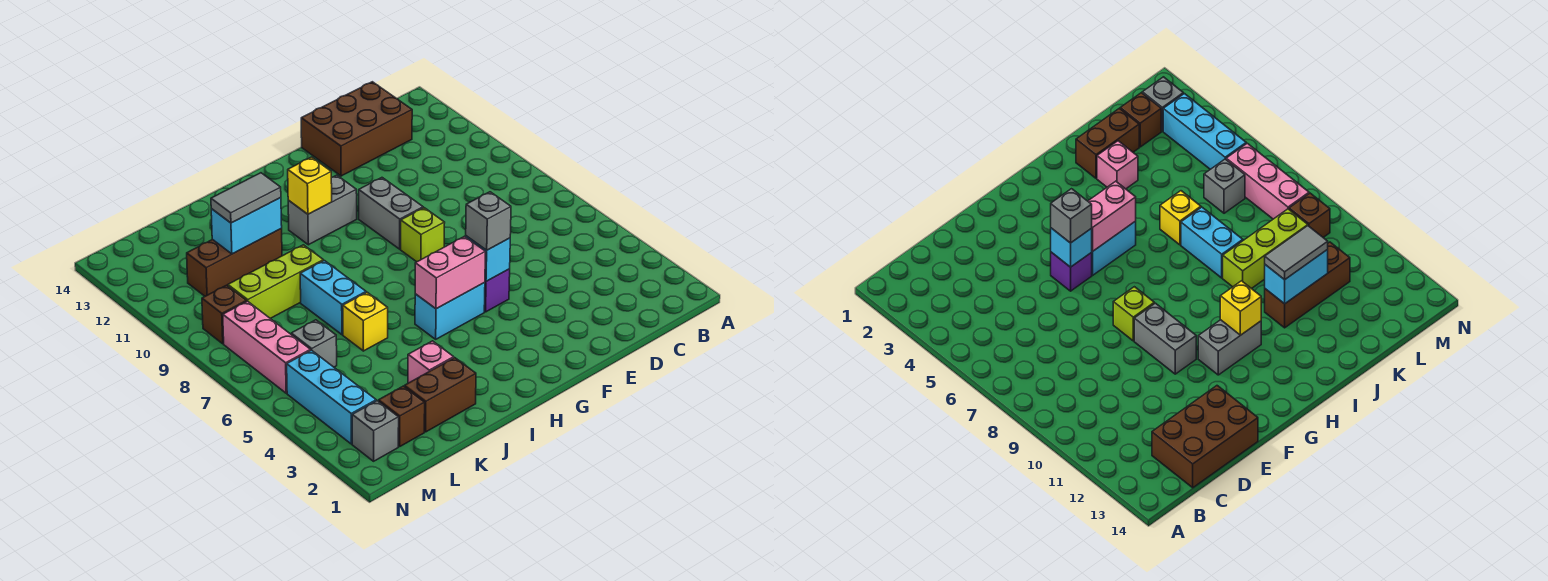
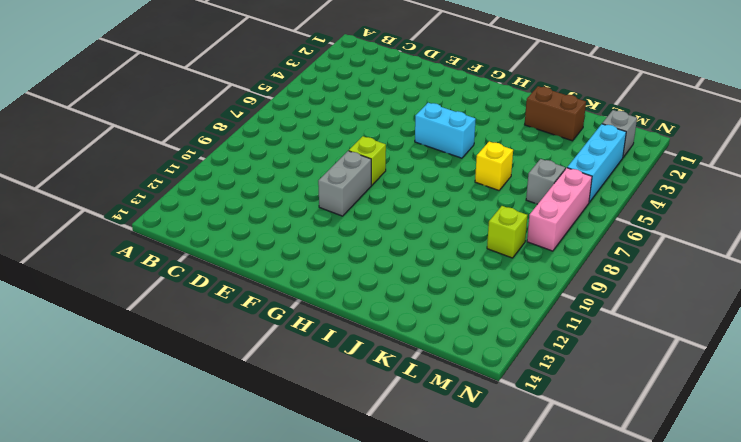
lime 1x1 brick [487,206,528,258] -> lime 1x3 brick [228,245,323,318]
none -> brown 2x3 brick [301,82,412,176]
none -> purple 1x1 brick [484,269,510,312]
none -> grey 1x2 brick [288,175,357,245]

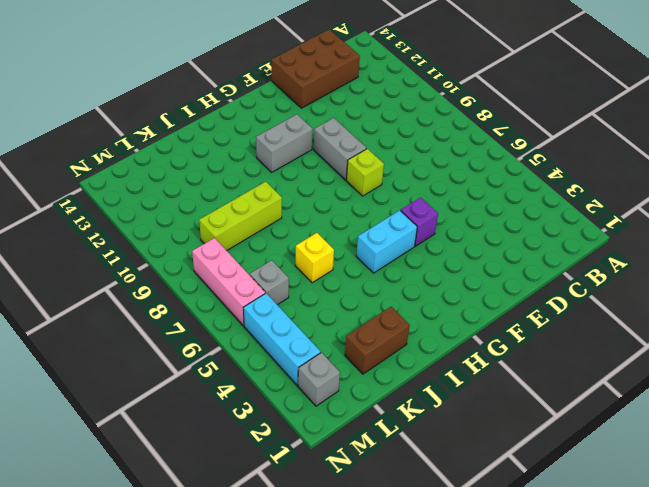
none -> pink 1x1 brick [408,341,454,383]
none -> cyan 1x2 brick [300,261,366,335]
none -> brown 1x3 brick [187,229,282,296]

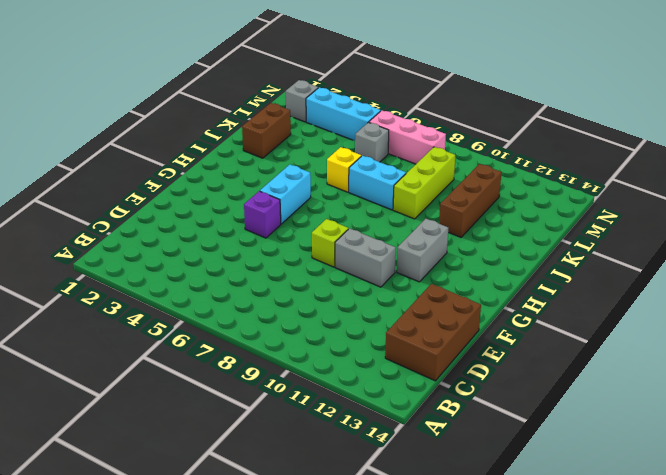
none -> pink 1x1 brick [408,341,454,383]
none -> brown 1x1 brick [379,386,425,446]
none -> brown 1x1 brick [202,285,247,344]

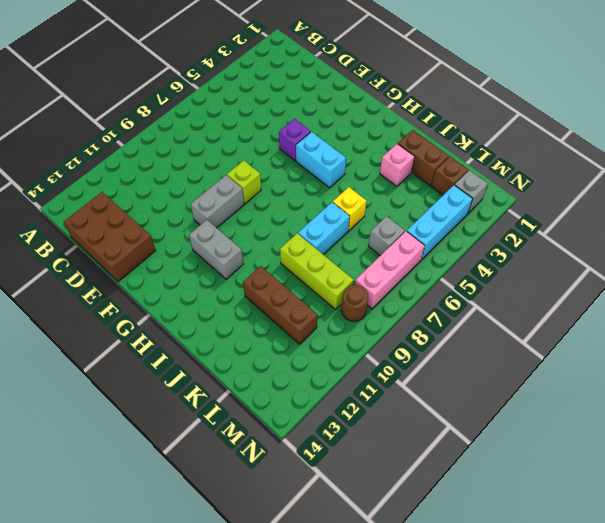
brown 1x1 round brick [342,285,368,321] -> brown 1x1 brick [202,285,247,344]
none -> cyan 1x1 brick [466,236,510,281]
none -> pink 1x2 brick [415,236,485,309]
none -> yellow 1x1 brick [288,157,332,214]

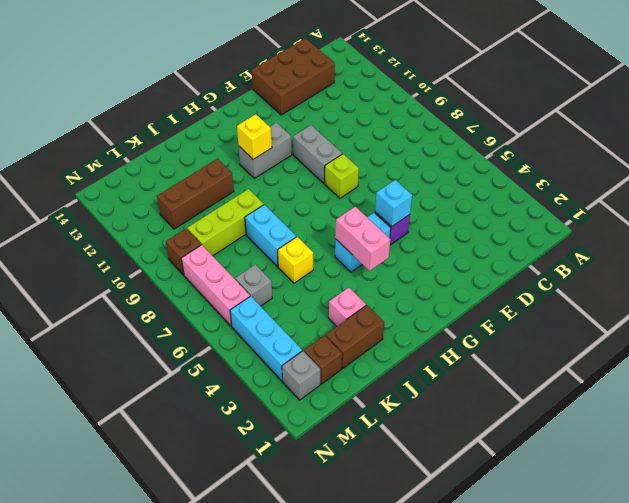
pink 1x2 brick [335,207,390,271] -> pink 1x2 brick turned to [415,236,485,309]
none -> cyan 1x2 brick [211,198,282,254]
none -> grey 1x1 brick [466,192,511,250]
none -> grey 1x2 tile [211,173,281,223]

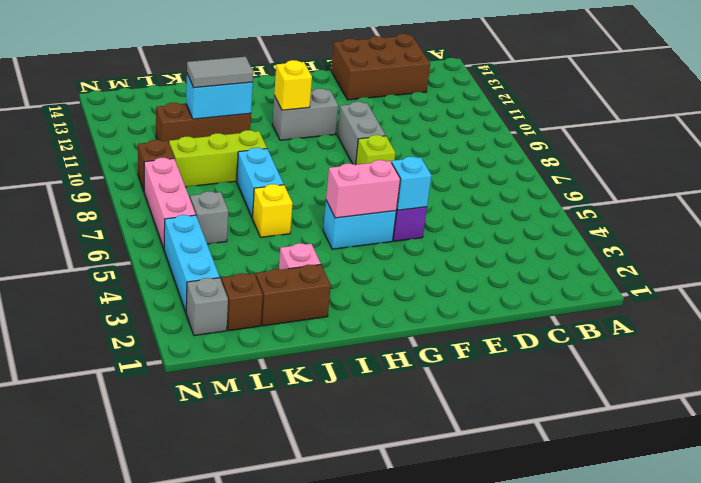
none -> grey 1x1 brick [466,192,511,250]

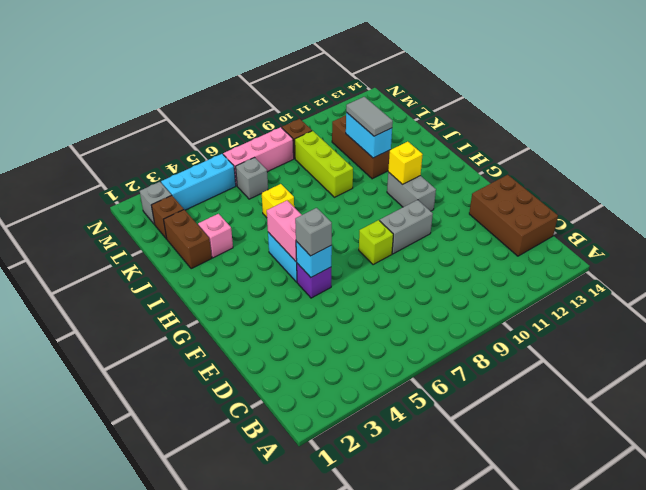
none -> cyan 1x2 brick [300,261,366,335]

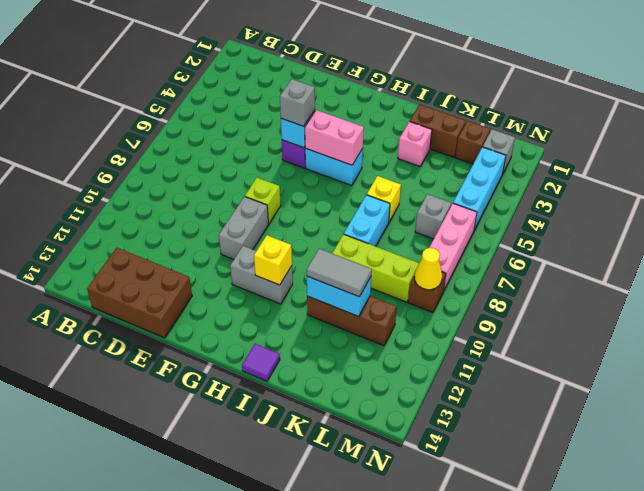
purple 1x1 tile [242,344,280,381] -> none
yellow 1x1 cone [415,248,442,290] -> none

